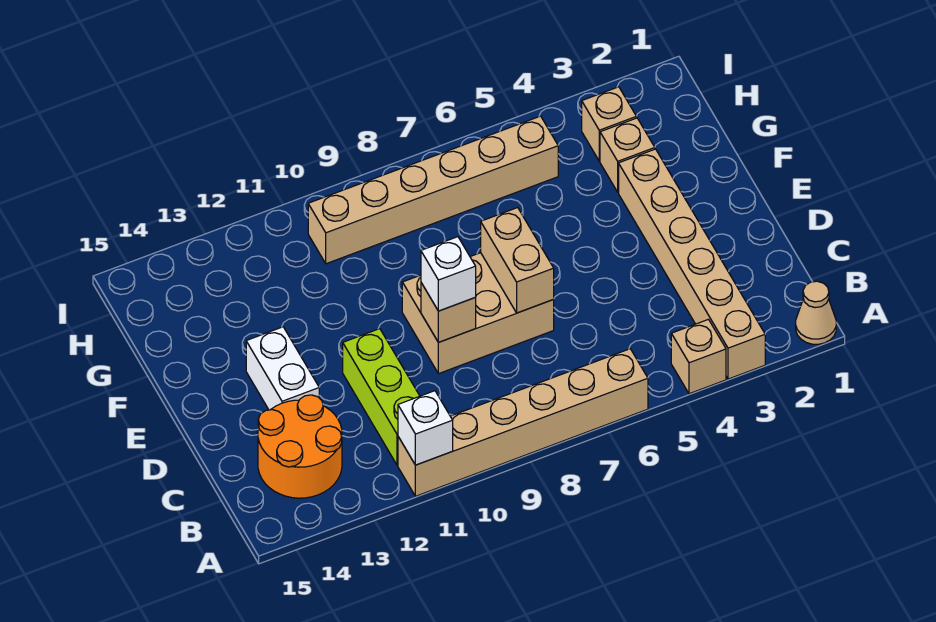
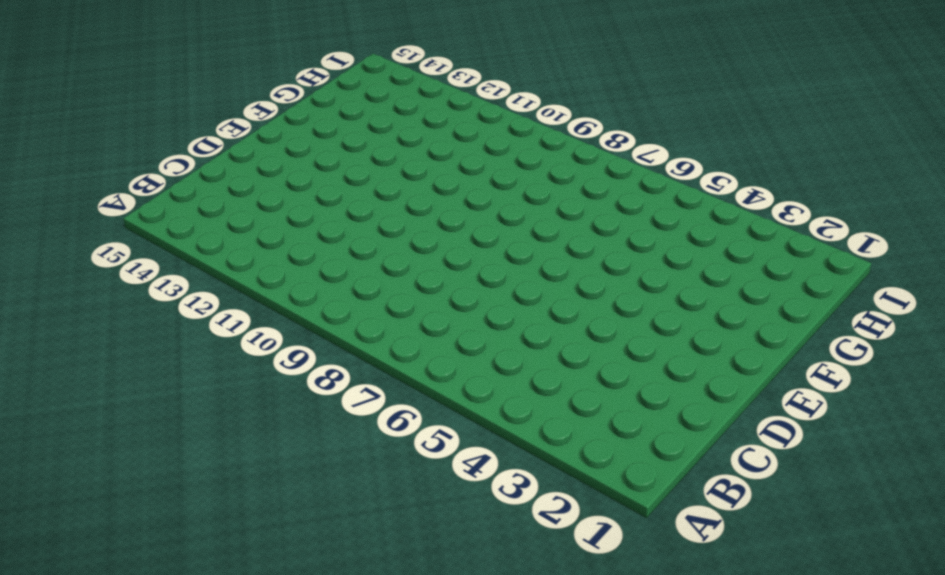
none -> tan 1x1 cone [796,281,836,344]
none -> tan 1x6 brick [619,149,765,379]
none -> tan 1x1 brick [671,319,726,394]

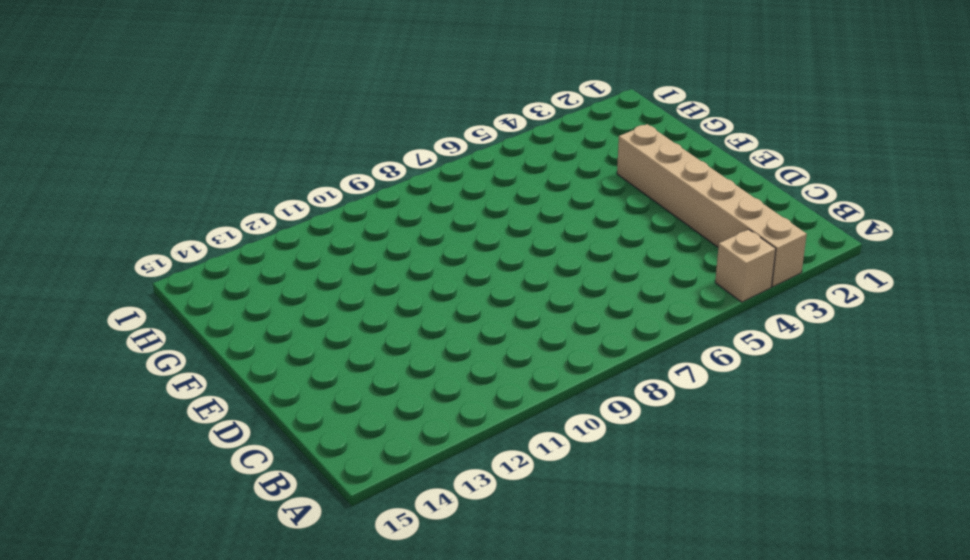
none -> tan 1x1 cone [796,281,836,344]
none -> tan 1x6 brick [398,349,648,496]
none -> lime 1x3 brick [343,329,420,465]

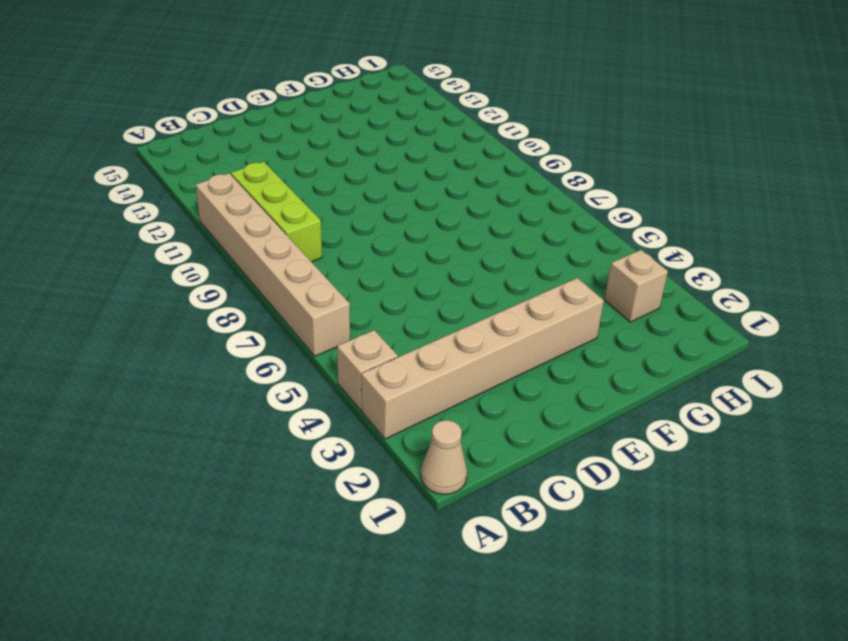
lime 1x3 brick [231,162,322,262] -> lime 1x3 brick turned to [343,329,420,465]
none -> orange 2x2 round brick [258,395,342,498]
none -> tan 2x3 brick [402,253,554,374]
none -> white 1x2 brick [246,327,319,410]

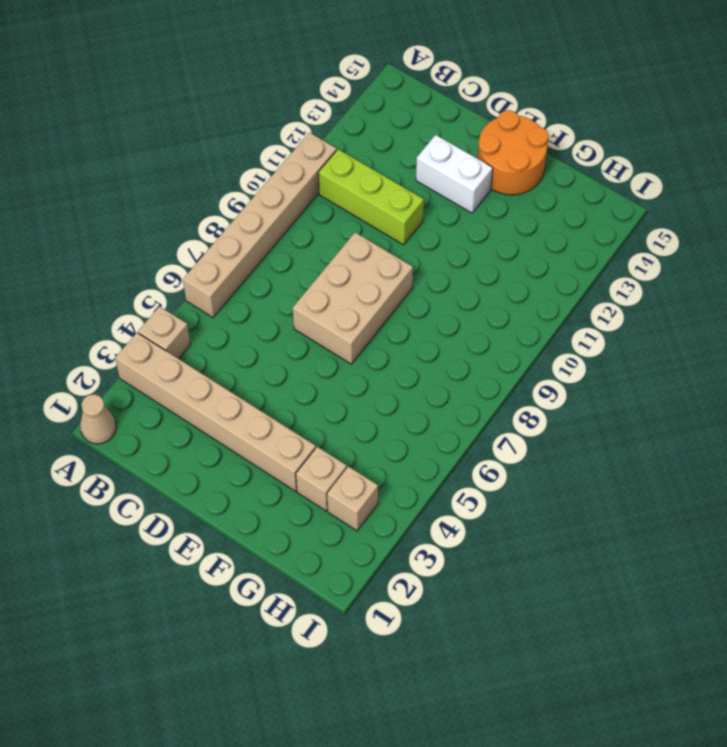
orange 2x2 round brick [478,110,549,195] -> orange 2x2 round brick moved to [258,395,342,498]
none -> tan 1x6 brick [308,116,558,264]
none -> white 1x1 brick [398,391,453,465]
none -> tan 1x2 brick [481,208,554,313]

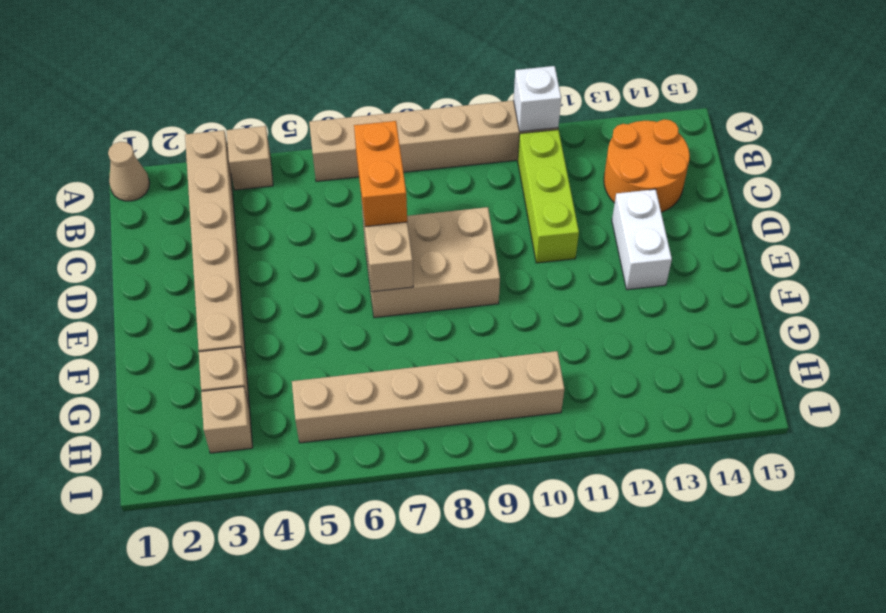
orange 1x2 brick [354,121,407,227] -> none
none -> tan 1x1 brick [421,283,476,342]
none -> white 1x1 brick [421,237,476,311]

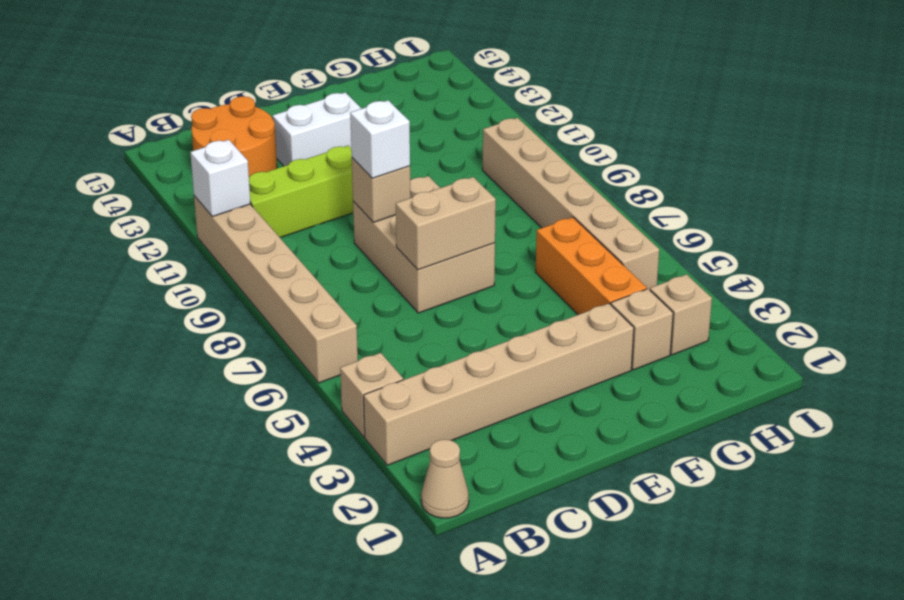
orange 1x3 brick [536,217,647,315] -> none

